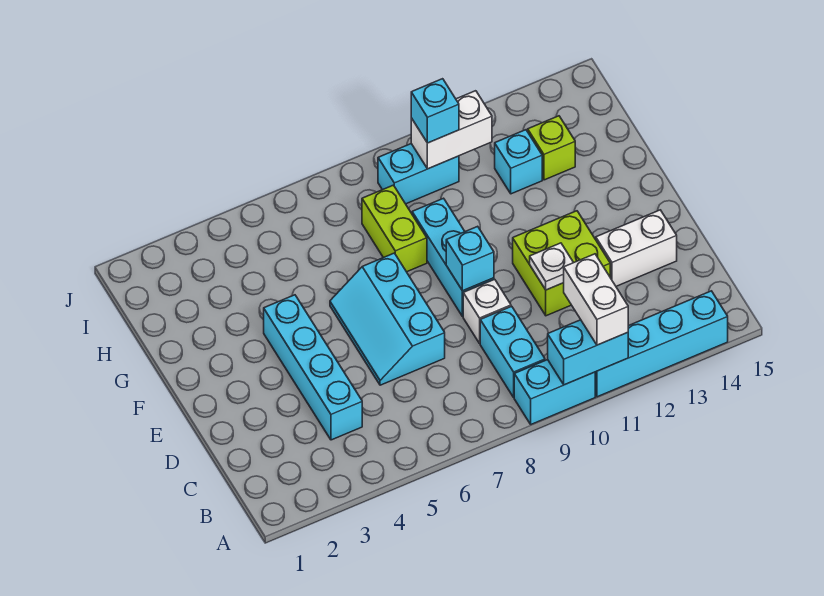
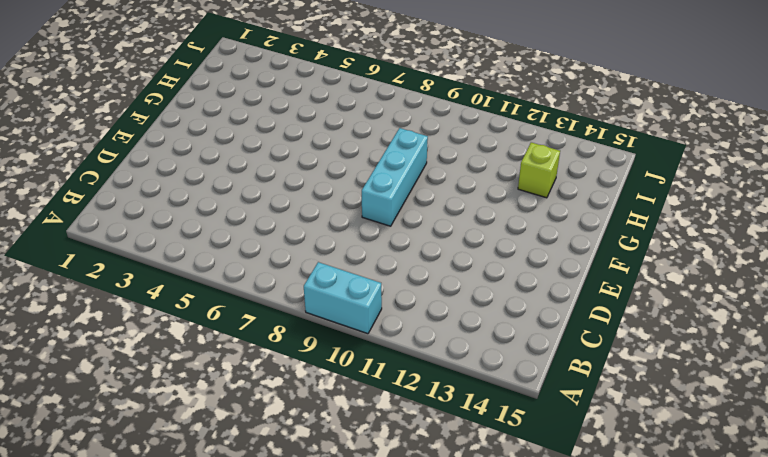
none -> cyan 1x4 brick [595,291,728,397]
none -> cyan 1x2 brick [480,306,545,397]
none -> cyan 1x4 brick [264,295,362,440]

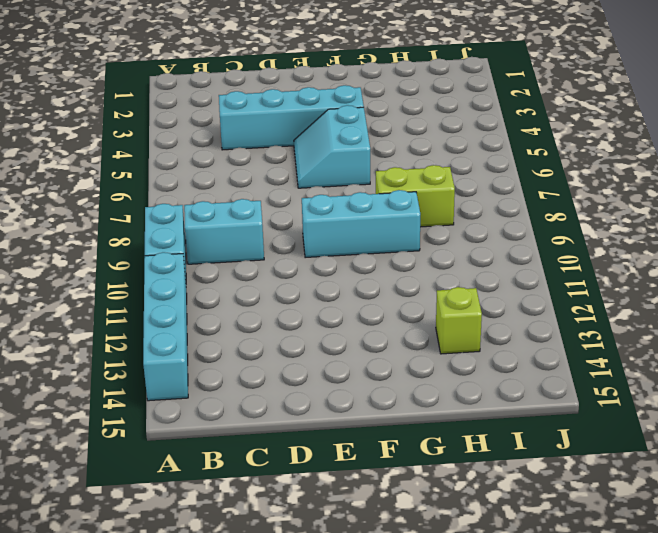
cyan 2x2 slope [294,105,370,188] -> cyan 2x3 slope [330,253,445,385]
none -> white 1x1 brick [463,279,511,343]
none -> lime 2x2 brick [513,211,610,316]
none -> white 1x2 brick [596,210,677,286]

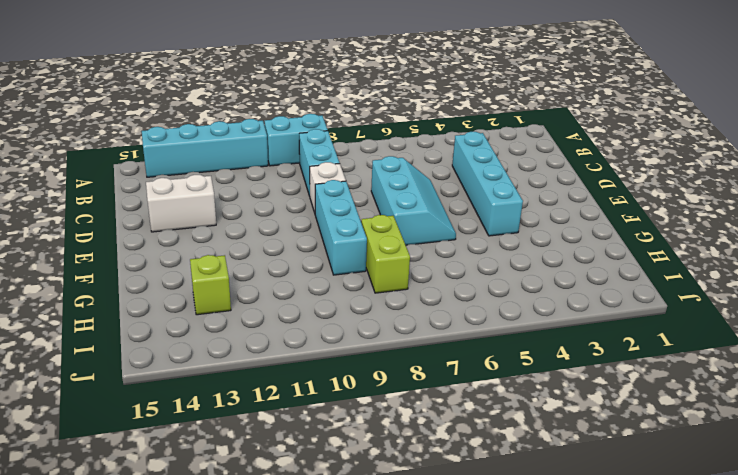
none -> lime 2x2 brick [513,211,610,316]
none -> cyan 1x1 brick [495,130,542,194]
none -> cyan 1x2 brick [378,144,459,204]

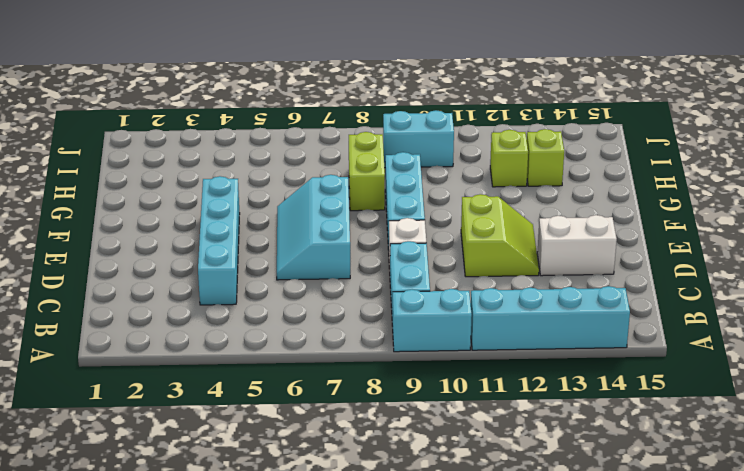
lime 2x2 slope [461,194,539,277] -> lime 2x2 brick [513,211,610,316]
lime 1x1 brick [490,130,528,187] -> cyan 1x1 brick [495,130,542,194]
none -> cyan 1x2 brick [548,320,628,385]
none -> white 1x1 plate [530,243,574,290]
none -> cyan 1x1 brick [446,226,494,291]

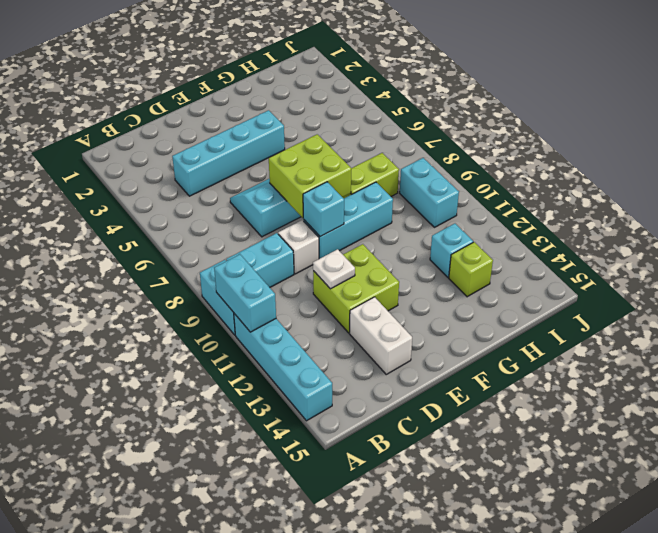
lime 2x2 brick [269,134,351,218] -> none
none -> white 1x2 brick [411,91,492,169]
none -> white 1x2 brick [564,254,628,345]
none -> cyan 1x1 brick [411,79,459,143]

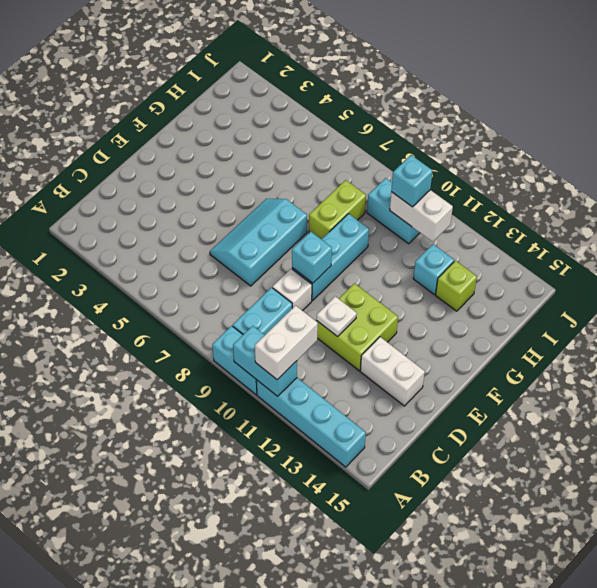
none -> cyan 1x4 brick [264,295,362,440]

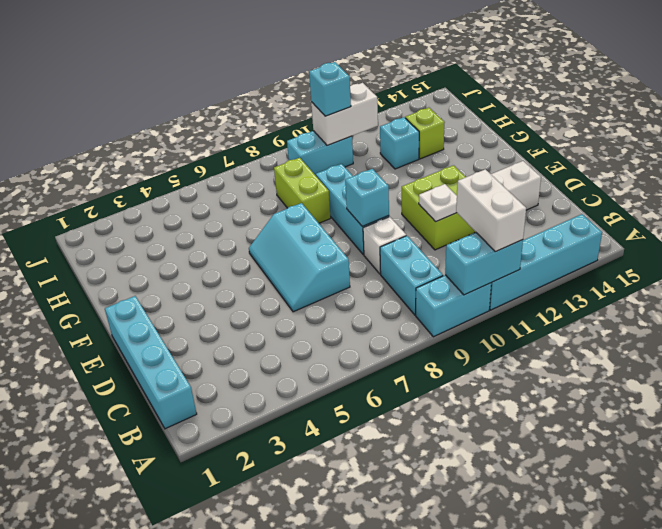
cyan 1x4 brick [105,296,197,429] -> cyan 1x4 brick moved to [264,295,362,440]

